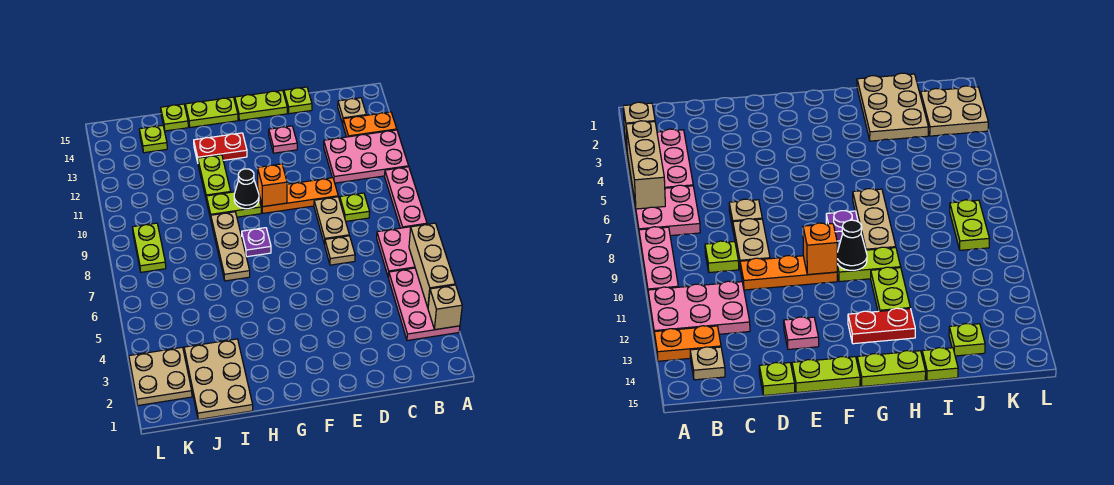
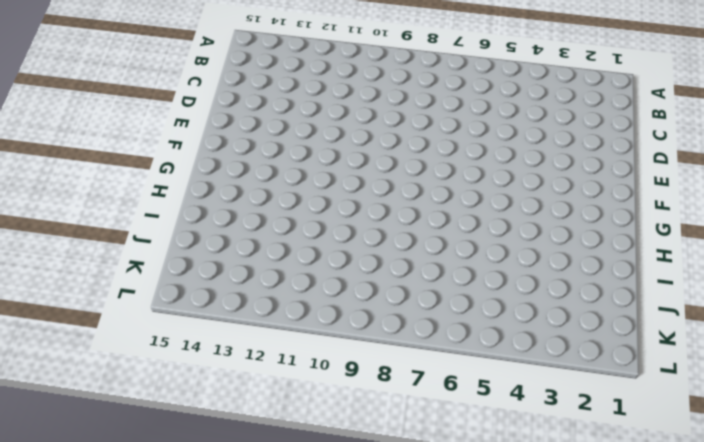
none -> pink 2x3 plate [388,268,460,341]
none -> pink 2x2 plate [377,227,415,277]
none -> pink 1x3 plate [385,167,427,228]

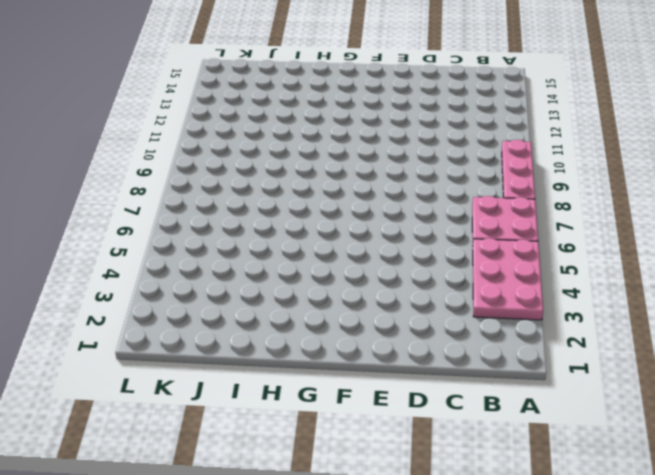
none -> pink 2x3 plate [324,130,409,183]
none -> orange 1x2 plate [343,112,397,137]
none -> tan 1x1 plate [338,98,366,123]

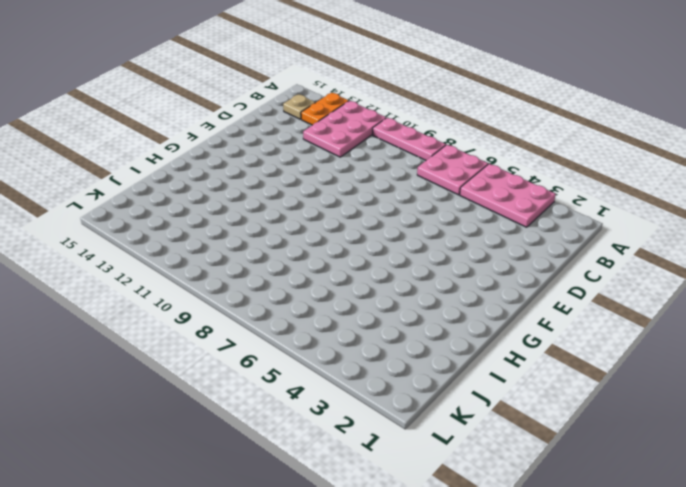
none -> lime 1x1 plate [340,193,370,221]
none -> tan 1x1 plate [325,236,355,265]
none -> tan 1x2 plate [314,197,349,245]

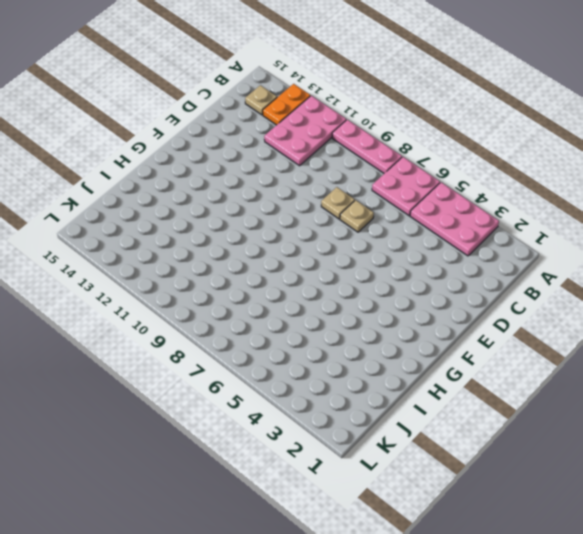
tan 1x1 plate [321,187,355,219] -> tan 1x2 plate [314,197,349,245]
none -> lime 1x1 plate [340,193,370,221]
none -> orange 1x3 plate [258,178,338,213]
none -> lime 1x1 plate [284,87,312,114]

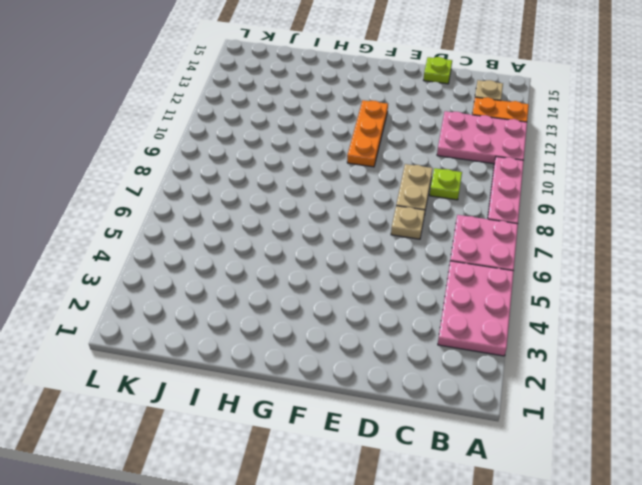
orange 1x3 plate [347,100,388,167] -> orange 1x3 plate turned to [258,178,338,213]
none -> pink 1x1 plate [269,126,297,153]
none -> lime 1x2 plate [235,90,287,121]
none -> purple 1x1 plate [242,228,271,257]

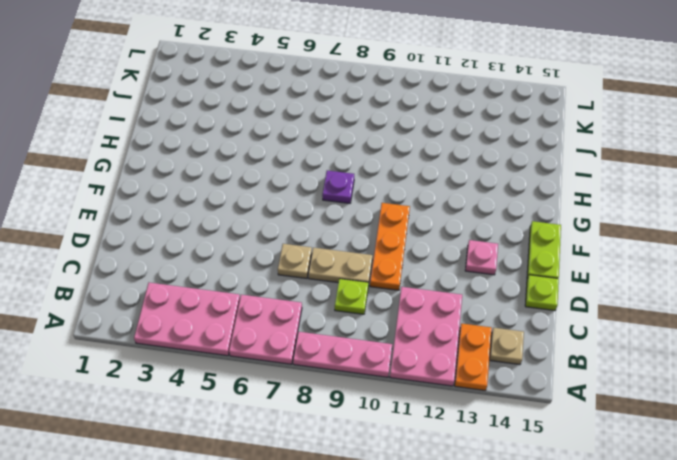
none -> lime 1x2 plate [206,192,261,219]
none -> red 1x2 plate [194,133,247,162]
none -> lime 1x2 plate [185,97,238,127]

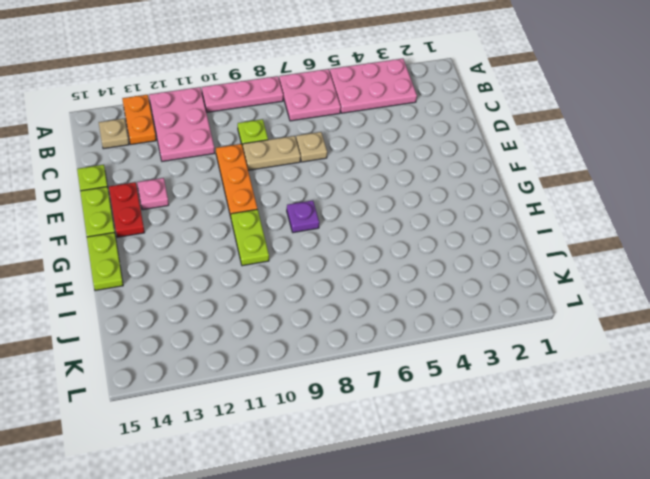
red 1x2 plate [109,182,145,237] -> red 1x2 plate moved to [194,133,247,162]
none -> tan 1x3 plate [211,212,250,281]
none -> lime 1x2 plate [198,155,231,201]
none -> tan 2x3 plate [184,339,253,420]

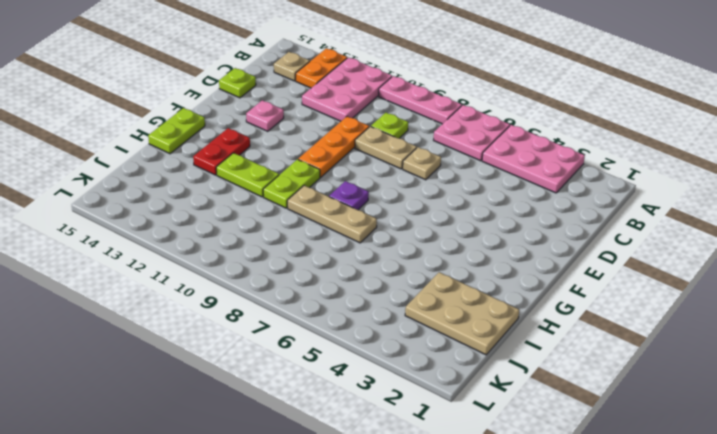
none -> lime 1x2 plate [235,90,287,121]
none -> lime 1x1 plate [161,104,188,131]
none -> lime 1x1 plate [139,125,167,153]

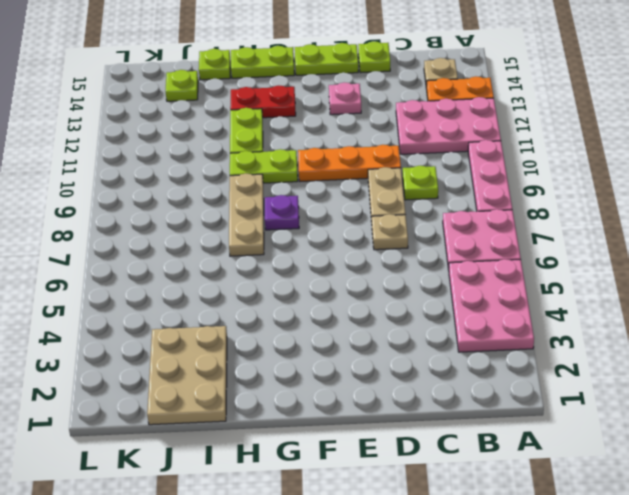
none -> tan 2x2 plate [129,347,192,406]
none -> lime 1x2 plate [133,223,166,272]
none -> tan 1x1 brick [428,285,462,330]

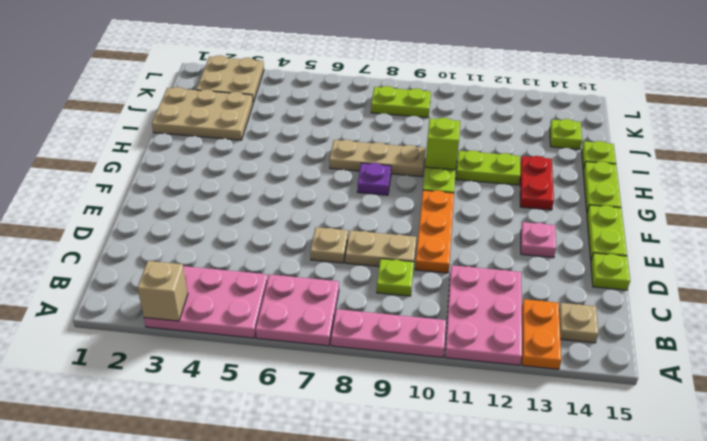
lime 1x1 brick [425,118,460,170] -> none
none -> tan 1x3 brick [409,223,455,307]
none -> orange 1x1 brick [258,164,287,207]
none -> black 1x1 cone [234,169,259,209]

